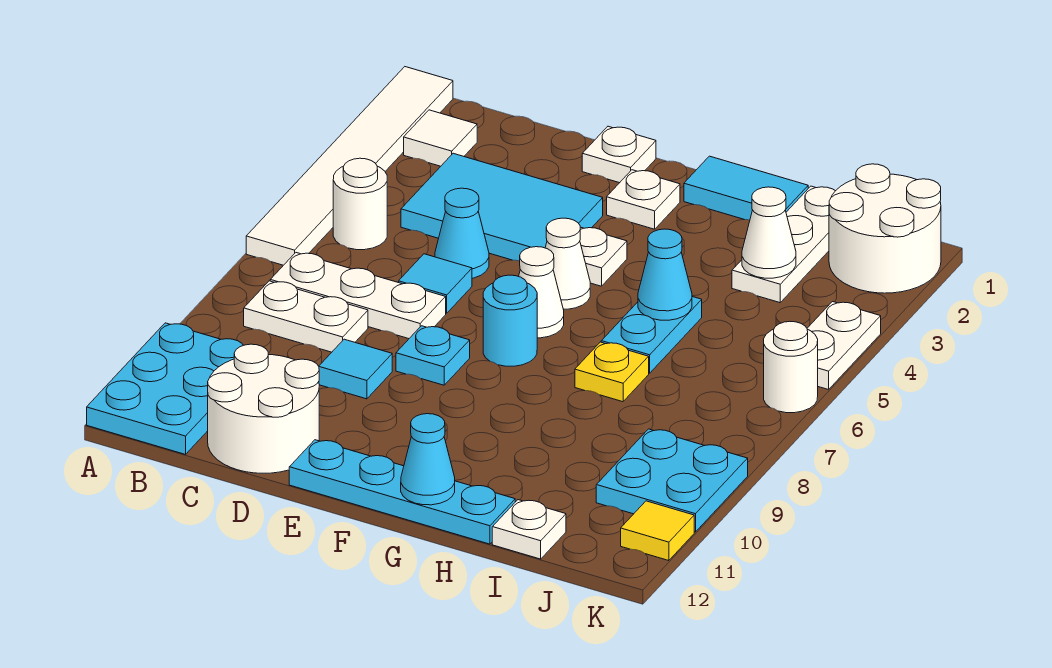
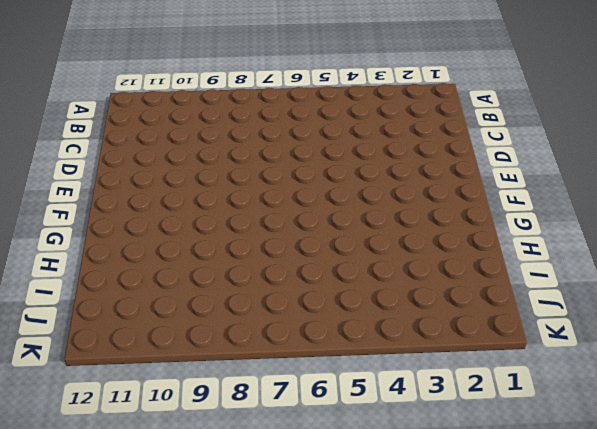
none -> white 1x6 tile [246,67,453,265]
none -> cyan 2x3 plate [87,323,243,454]
none -> white 1x1 tile [404,110,477,166]
none -> white 1x1 round brick [333,158,387,250]

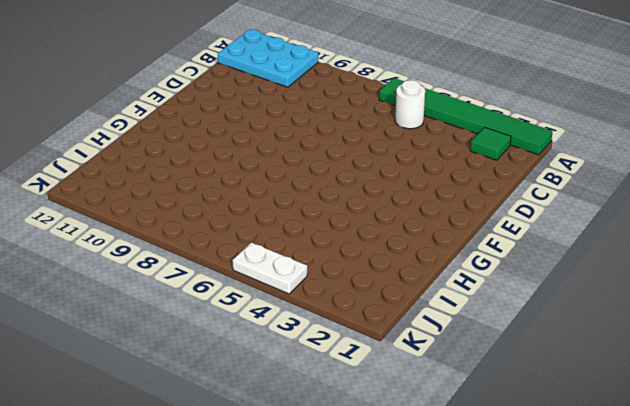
green 1x6 tile [379,78,553,155] -> white 1x6 tile [246,67,453,265]
green 1x1 tile [470,127,511,160] -> white 1x1 tile [404,110,477,166]
none -> white 1x3 plate [270,253,446,339]
none -> white 1x2 plate [244,281,368,352]
none -> cyan 2x3 tile [401,153,603,261]
none -> white 2x2 round brick [208,344,319,473]

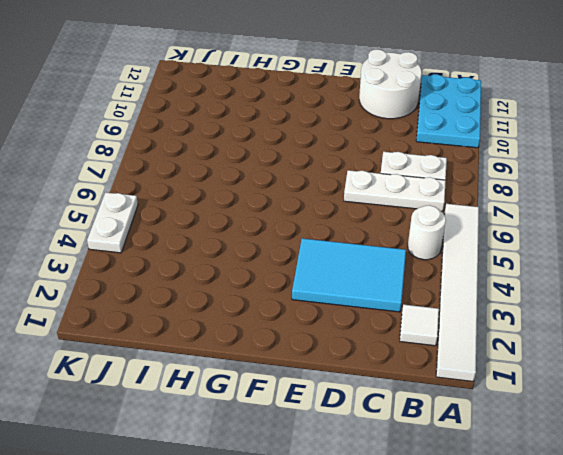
none -> cyan 1x1 cone [435,188,489,278]
none -> cyan 1x1 tile [399,254,472,313]
none -> cyan 1x1 tile [319,339,392,399]
none -> white 1x1 plate [582,126,656,183]

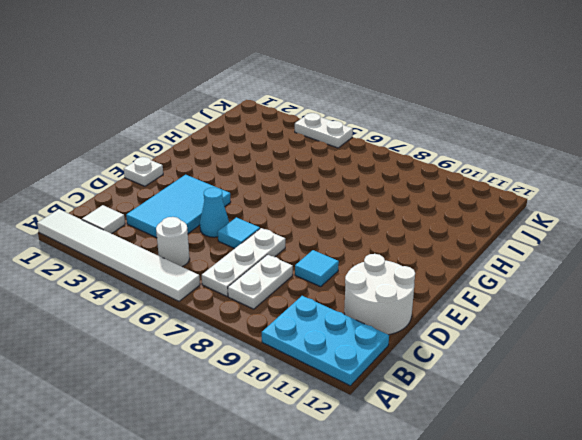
none -> cyan 1x1 plate [396,326,470,385]
none -> cyan 1x4 plate [289,440,515,544]
none -> white 1x1 plate [607,170,680,229]
none -> white 1x1 plate [580,227,627,286]

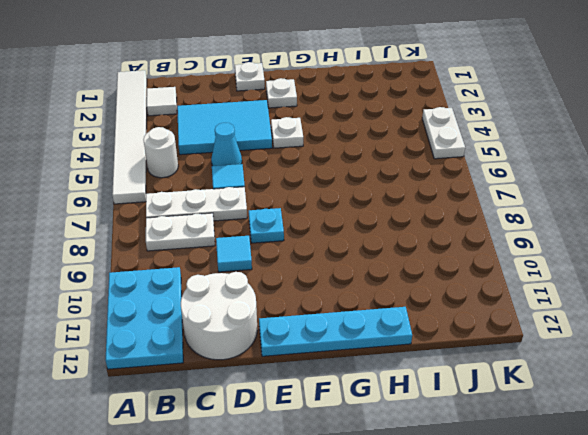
none -> white 1x1 cone [545,218,590,309]
none -> white 1x1 cone [519,247,564,338]
none -> cyan 1x1 round brick [483,275,537,366]
none -> cyan 1x2 tile [684,156,808,220]

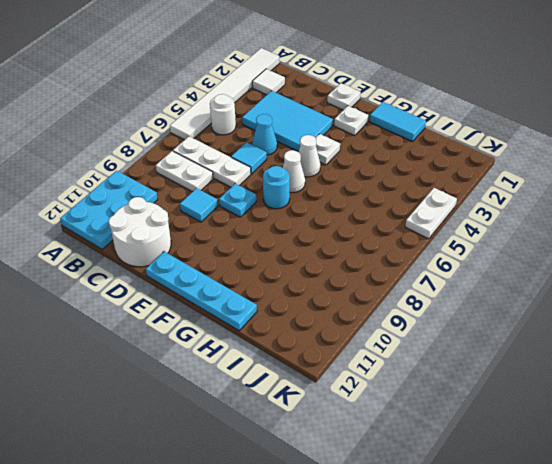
none -> cyan 1x2 plate [601,297,702,373]
none -> yellow 1x1 plate [575,342,649,402]
none -> white 1x3 plate [732,186,835,303]
none -> white 1x1 plate [492,500,566,559]

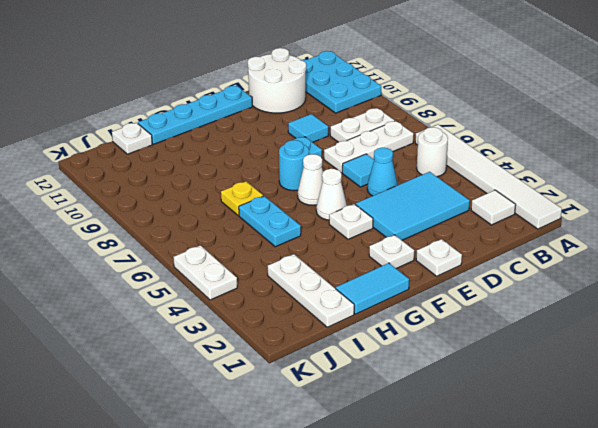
none -> white 2x2 round brick [829,164,941,293]
none -> cyan 2x2 plate [596,429,748,532]
none -> white 1x1 round brick [764,322,818,413]
none -> yellow 1x1 tile [621,501,694,561]

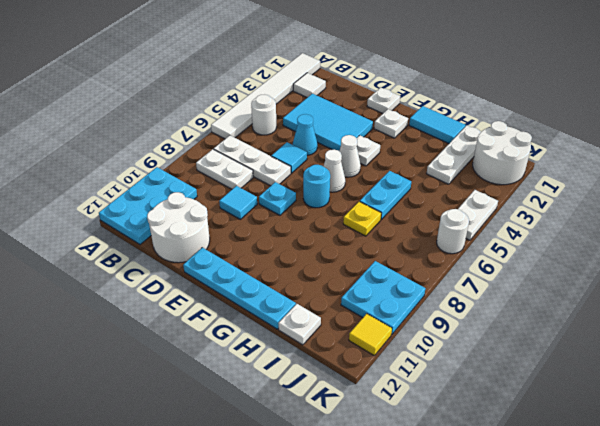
none -> cyan 1x1 cone [401,414,455,505]
none -> cyan 1x1 cone [638,229,692,320]
none -> white 1x1 cone [742,187,796,278]

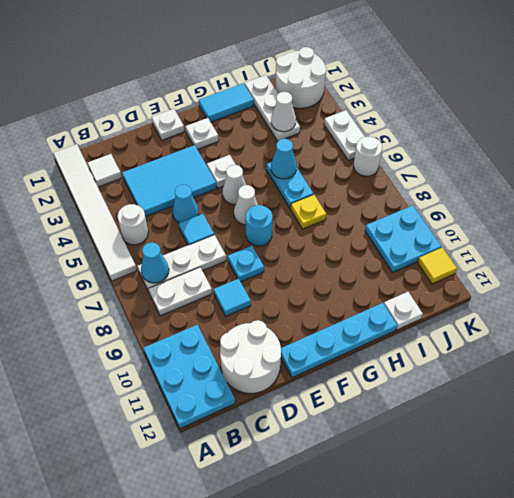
cyan 1x1 cone [141,242,169,283] -> cyan 1x1 cone moved to [401,414,455,505]

